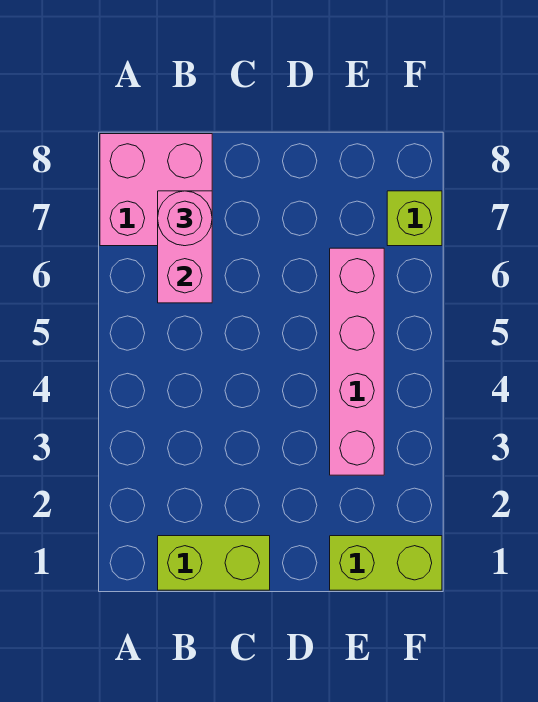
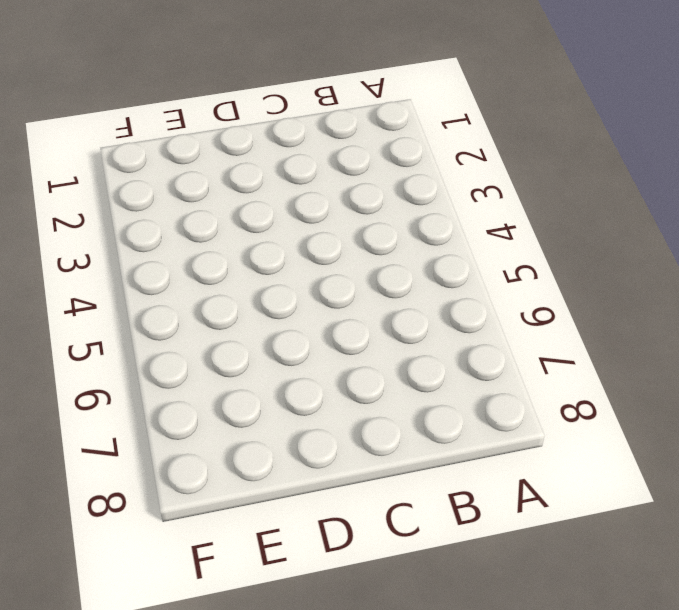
none -> pink 2x2 brick [100,134,212,246]
none -> lime 1x2 brick [158,536,270,590]

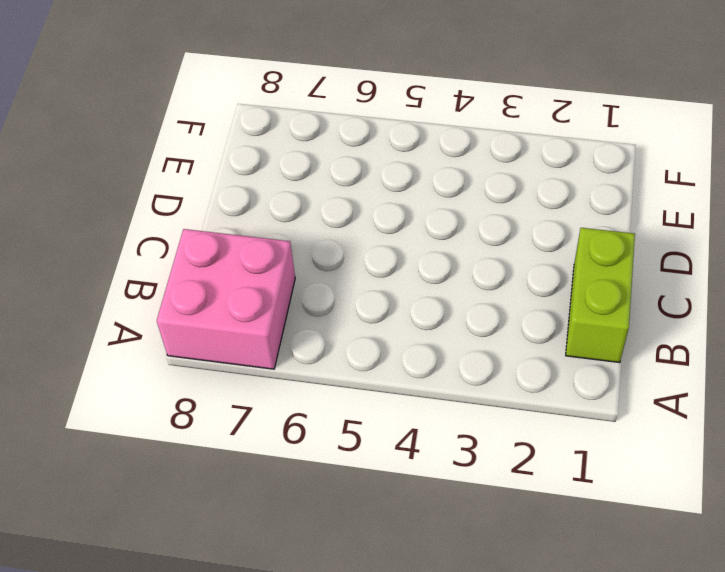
none -> lime 1x2 brick [330,536,442,590]
none -> pink 1x4 brick [330,248,384,475]

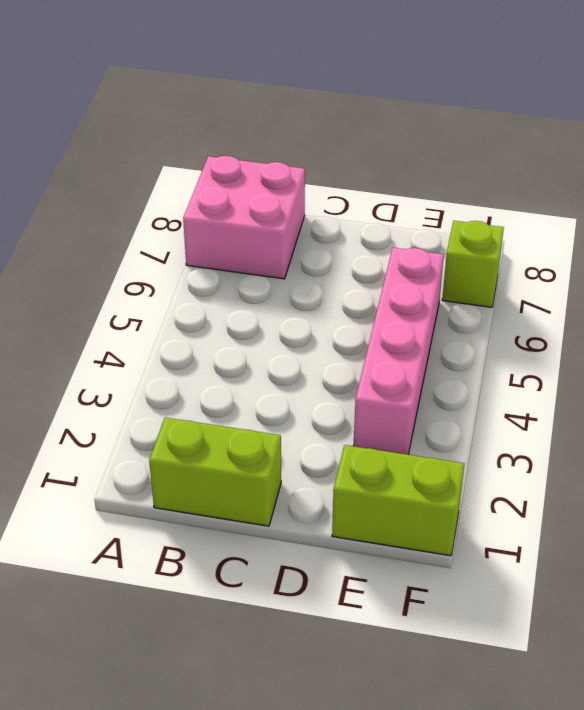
none -> pink 1x2 brick [158,191,212,303]
none -> pink 1x1 round brick [158,191,212,246]

